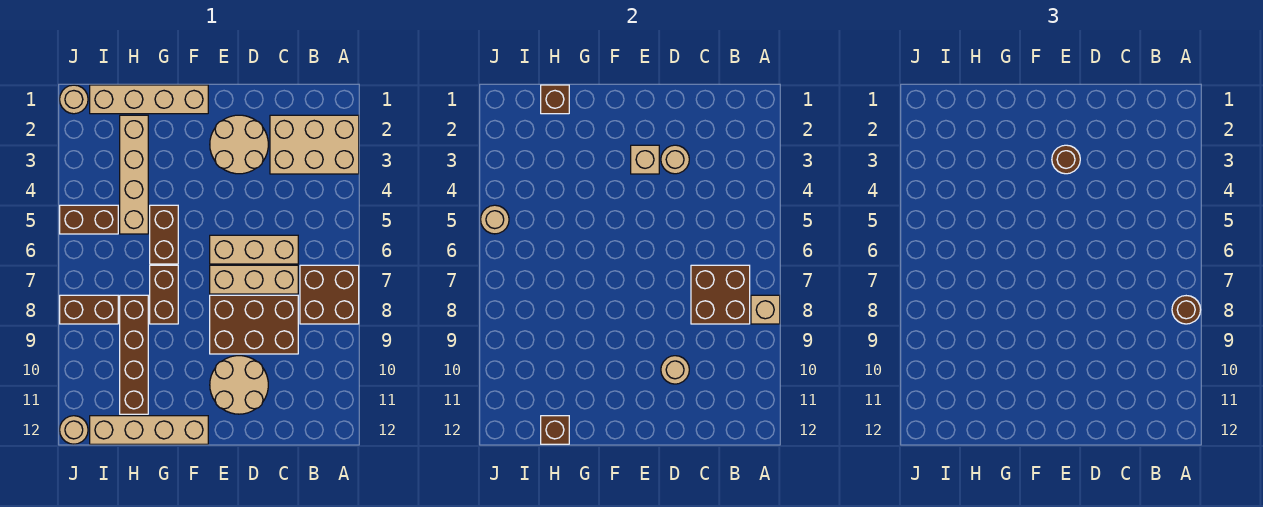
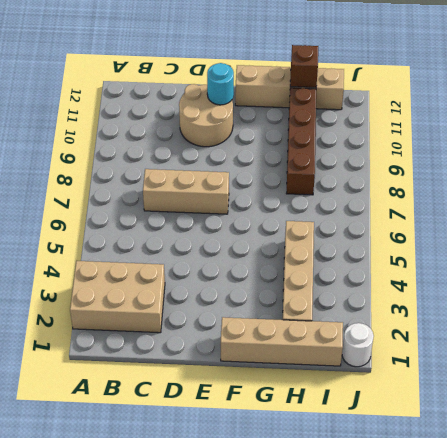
cyan 1x1 round brick [207,63,234,105] -> none
white 1x1 round brick [342,323,374,367] -> tan 1x1 round brick [60,85,88,114]
none -> brown 2x2 brick [300,265,359,324]
none -> tan 1x3 brick [210,235,298,264]
none -> brown 2x3 brick [210,295,298,354]

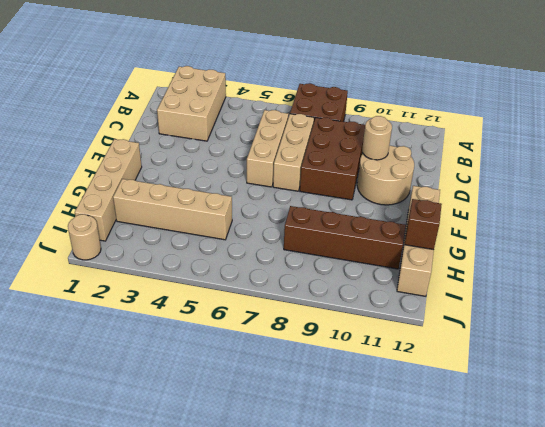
none -> tan 2x2 round brick [210,115,268,174]
none -> brown 1x2 brick [150,205,178,264]
none -> brown 1x2 brick [150,265,178,324]

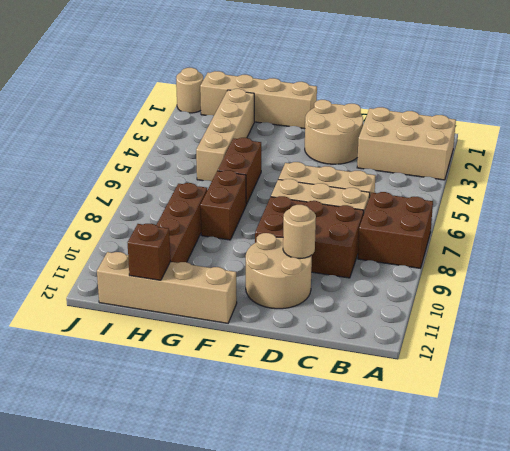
none -> brown 1x2 brick [60,205,118,234]
none -> brown 1x2 brick [60,295,118,324]
none -> tan 1x1 round brick [60,416,88,444]

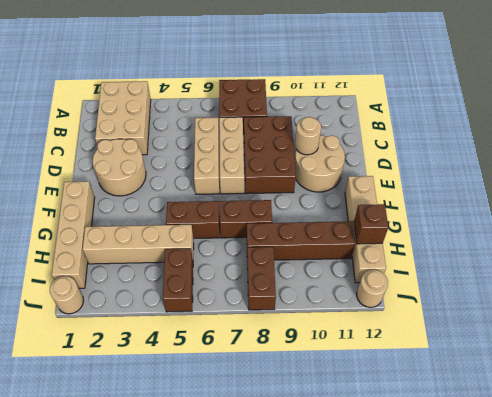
none -> tan 1x1 brick [751,295,780,324]
none -> brown 2x2 brick [691,265,750,324]
none -> tan 1x1 round brick [661,145,689,174]

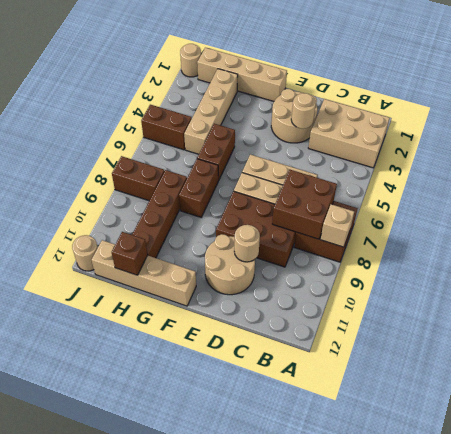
none -> tan 1x1 brick [631,145,659,174]
none -> brown 1x1 brick [541,85,569,114]
none -> tan 1x1 round brick [481,205,509,234]

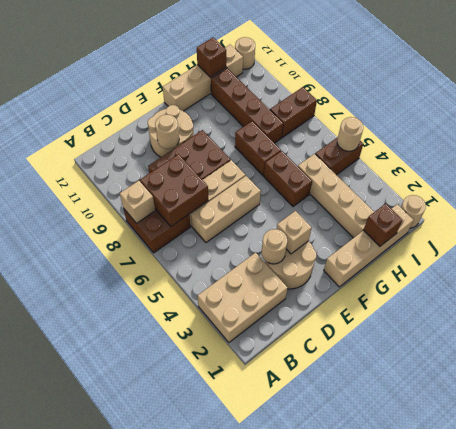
none -> brown 1x1 round brick [1172,296,1201,324]
none -> brown 1x1 round brick [1052,145,1080,174]

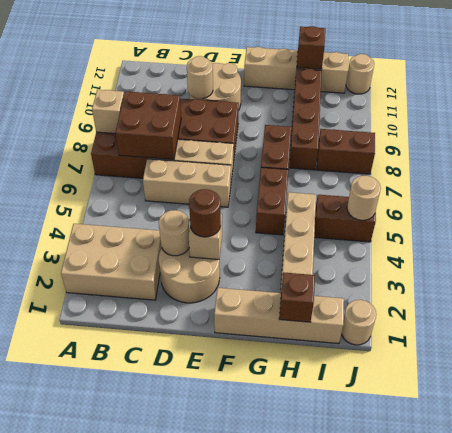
none -> brown 1x1 round brick [1172,296,1201,324]

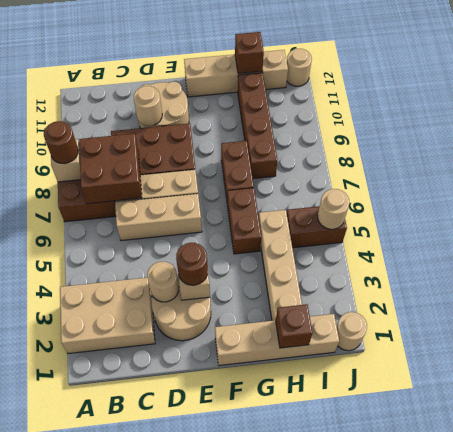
none -> brown 1x2 brick [60,295,118,324]

